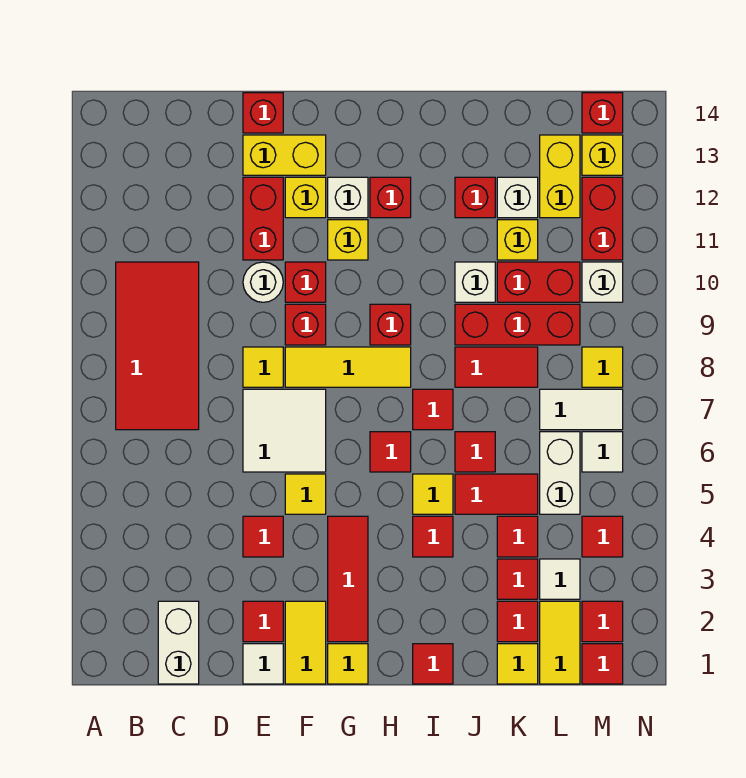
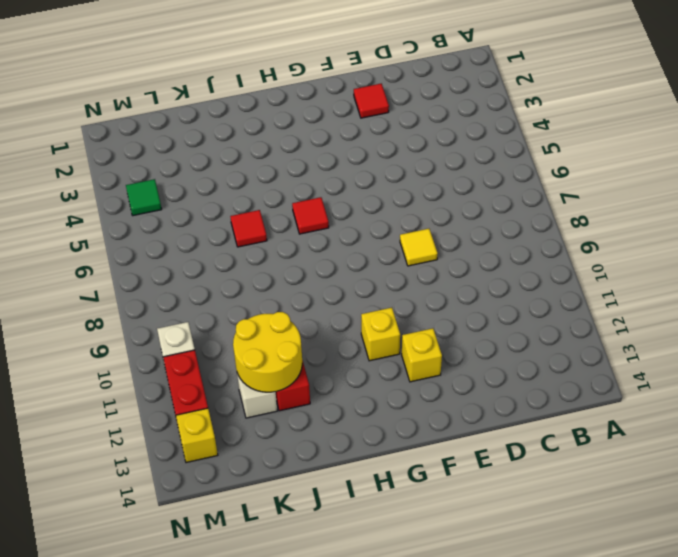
yellow 2x2 round brick [233,312,302,392] -> none
green 1x1 tile [126,179,162,216] -> red 1x1 tile [582,516,623,557]
none -> red 2x4 tile [116,262,199,430]
none -> white 1x2 brick [158,601,199,684]
none -> white 1x1 tile [243,644,283,684]
none -> red 1x1 tile [243,516,283,557]

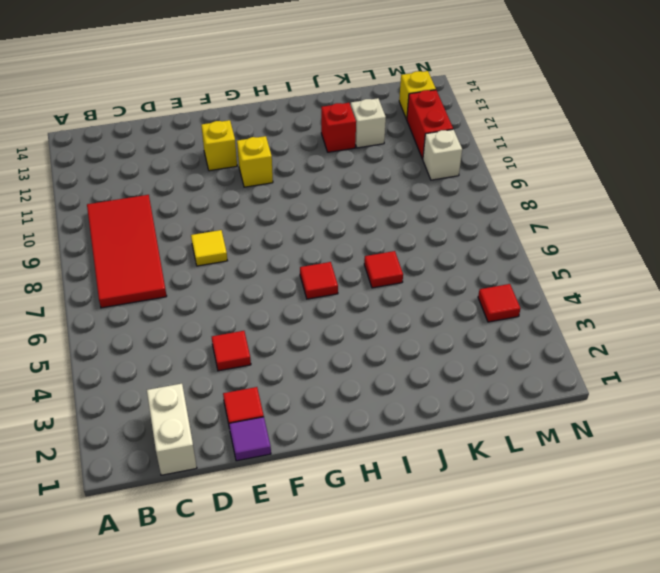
purple 1x1 tile [229,417,271,461] -> white 1x1 tile [243,644,283,684]
none -> white 2x2 tile [243,389,326,472]
none -> white 1x1 round brick [243,262,283,302]
none -> red 1x2 brick [243,177,283,260]
none -> yellow 1x2 brick [243,135,326,175]

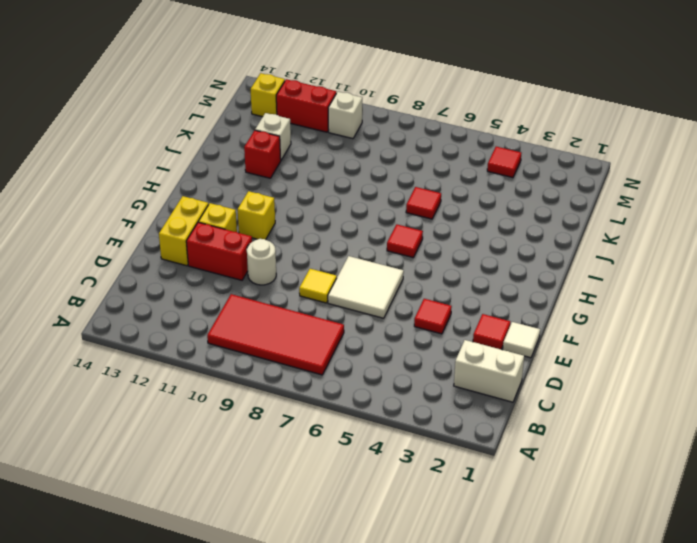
none -> red 1x1 brick [243,93,283,133]
none -> yellow 1x2 tile [285,601,326,684]
none -> yellow 1x1 tile [285,474,326,514]
none -> yellow 1x3 tile [285,347,411,387]

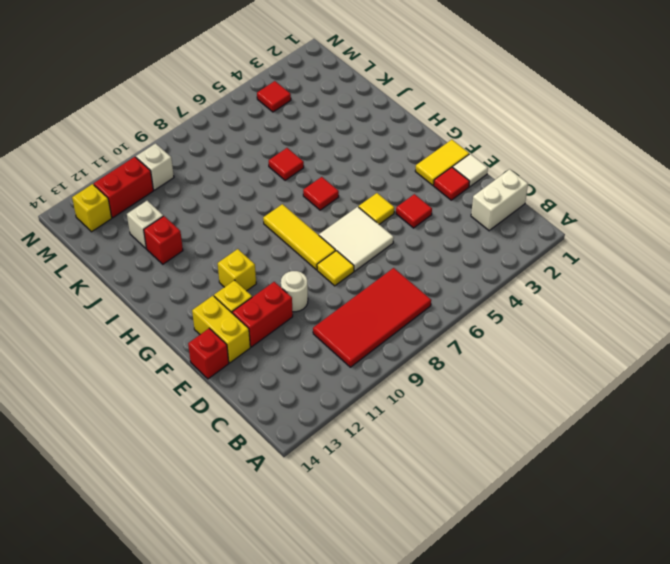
none -> red 1x1 brick [285,304,326,345]
none -> red 1x1 brick [285,262,326,302]
none -> yellow 1x1 tile [328,644,368,684]
none -> red 1x3 tile [328,516,368,642]

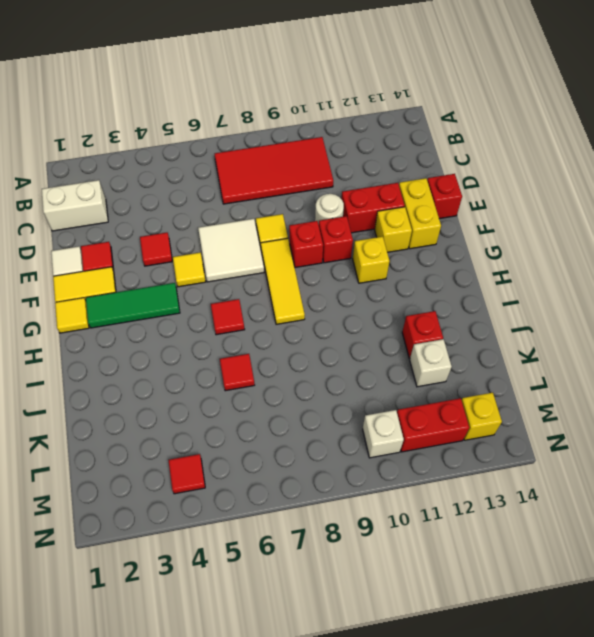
green 1x3 tile [86,283,180,328] -> red 1x3 tile [328,516,368,642]
none -> white 1x1 brick [328,177,368,218]
none -> red 1x1 brick [370,304,411,345]
none -> red 1x1 brick [370,177,411,218]
none -> red 1x1 tile [413,644,453,684]

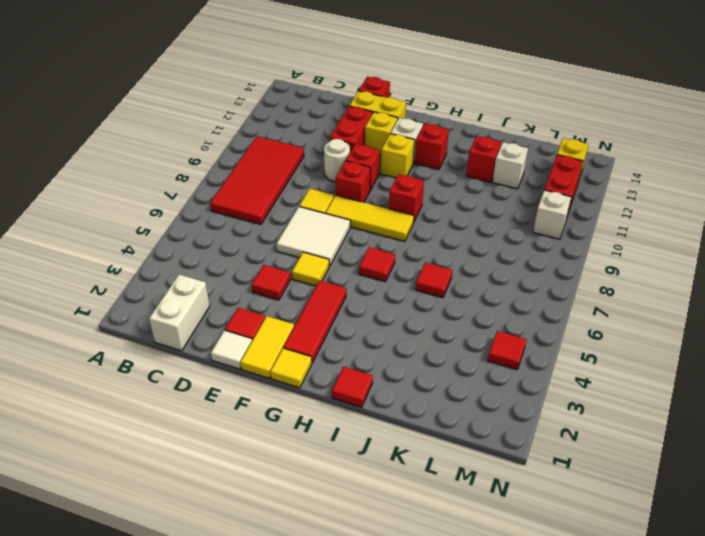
none -> red 1x1 tile [413,516,453,557]
none -> yellow 1x1 tile [413,474,453,514]
none -> red 1x1 tile [413,389,453,430]
none -> red 1x2 tile [455,474,538,514]

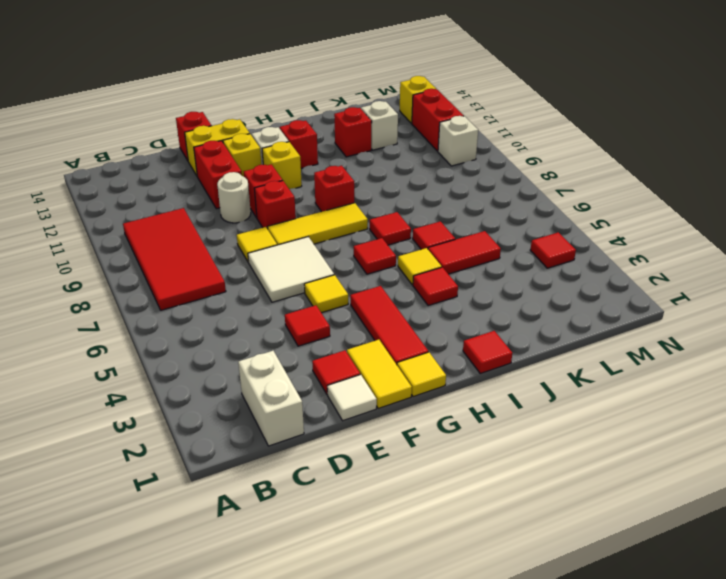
none -> red 1x2 tile [455,347,538,387]
none -> red 1x3 brick [455,304,580,345]
none -> white 1x1 brick [455,262,495,302]
none -> yellow 1x1 tile [497,644,538,684]

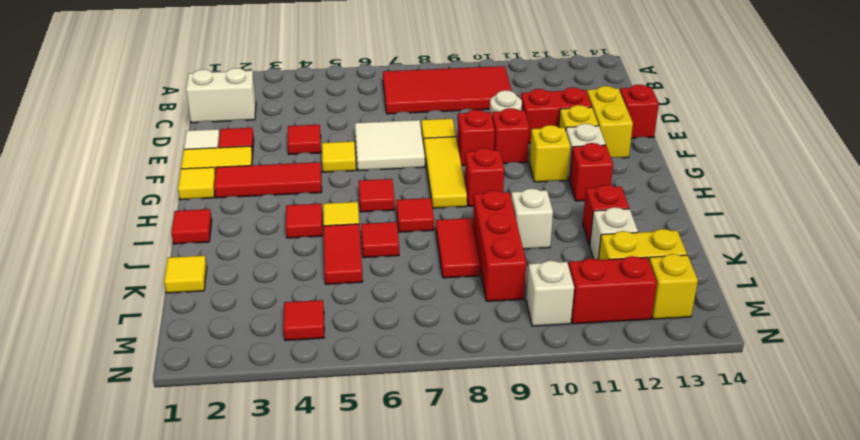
none -> red 1x1 tile [497,601,538,642]
none -> red 1x1 tile [497,559,538,599]
none -> red 1x1 tile [497,516,538,557]
none -> red 1x2 brick [497,262,580,302]

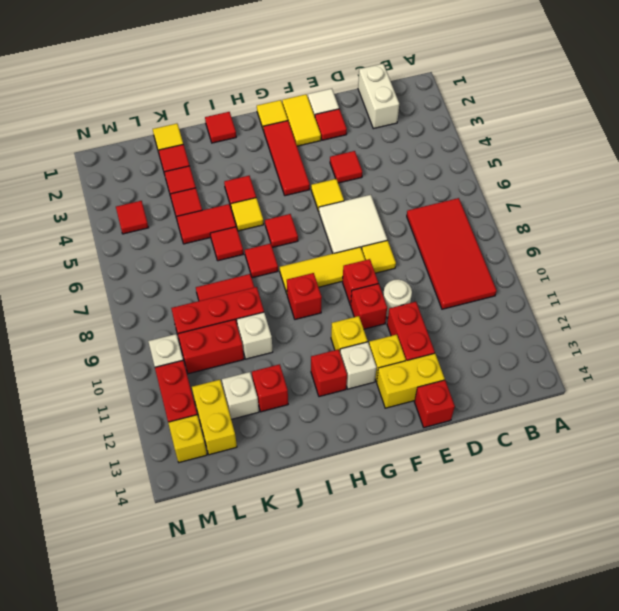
none -> yellow 1x1 brick [497,220,538,260]
none -> yellow 1x2 tile [540,601,580,684]
none -> white 1x1 tile [540,559,580,599]
none -> white 1x2 brick [540,432,580,514]

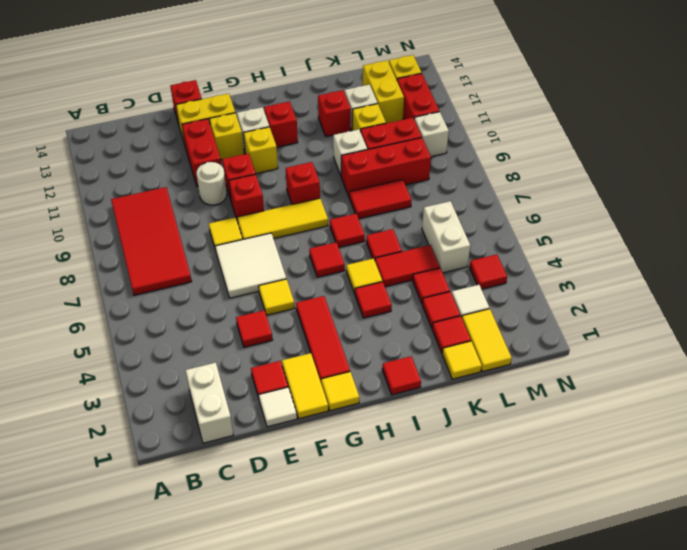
none -> white 1x2 tile [540,389,623,430]
none -> red 1x1 tile [582,644,623,684]
none -> red 1x1 tile [582,601,623,642]
none -> white 1x1 tile [582,432,623,472]

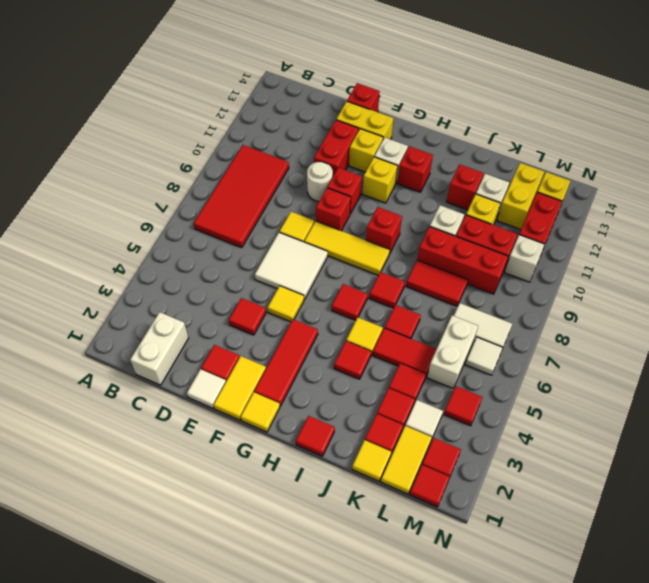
none -> yellow 1x1 tile [582,347,623,387]
none -> red 1x1 brick [582,93,623,133]

